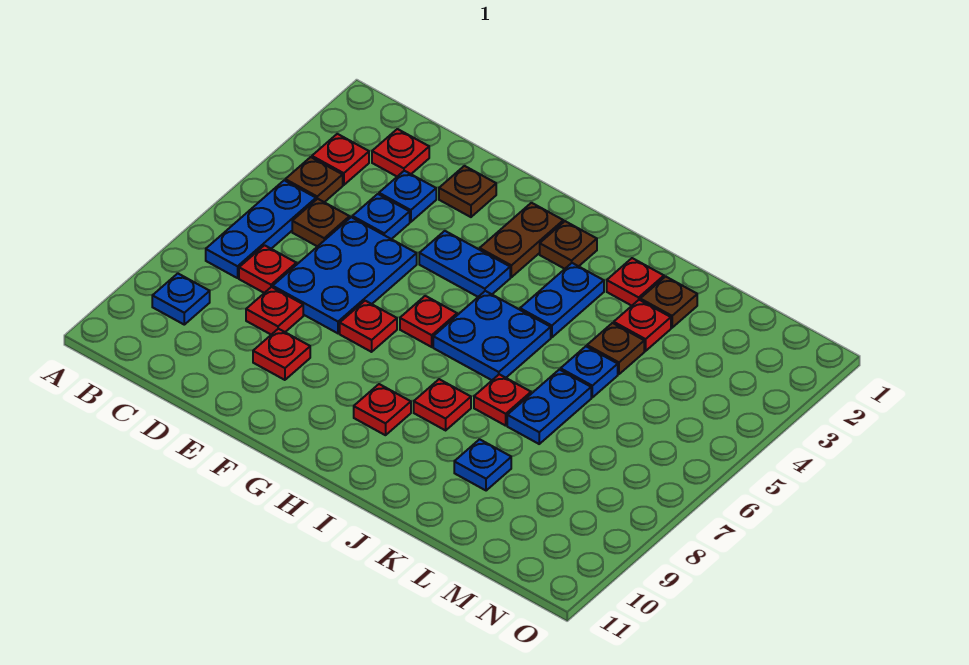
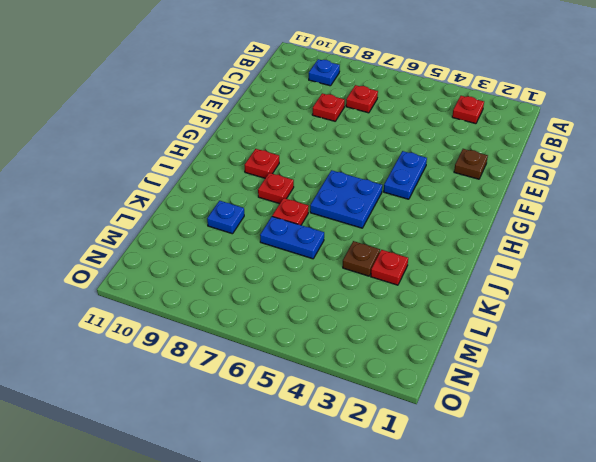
none -> brown 1x1 plate [285,157,343,202]
none -> blue 1x3 plate [206,180,316,278]
none -> red 1x1 plate [372,129,429,176]
none -> brown 1x1 plate [292,199,350,247]

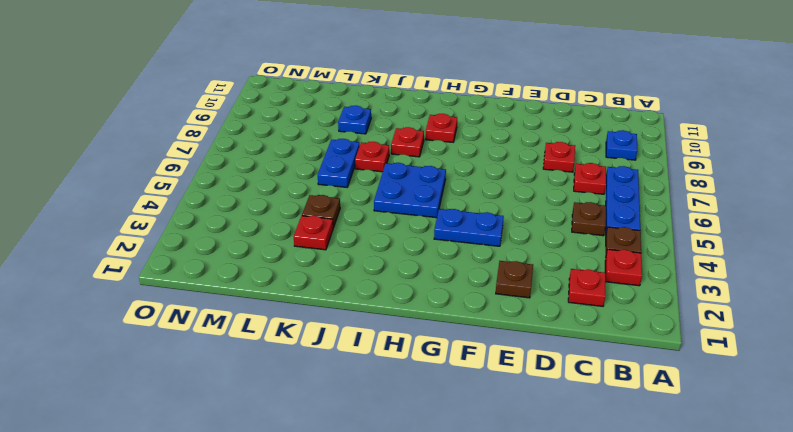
none -> blue 1x1 plate [379,171,436,222]
none -> blue 1x1 plate [352,194,410,239]
none -> blue 2x3 plate [273,217,417,333]
none -> red 1x1 plate [253,329,310,380]

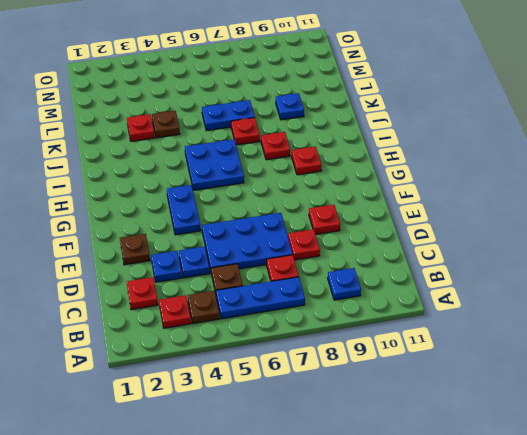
none -> red 1x1 plate [340,301,397,352]
none -> brown 1x2 plate [480,203,563,277]
none -> red 1x1 plate [400,296,457,347]
none -> brown 1x1 plate [540,221,597,269]

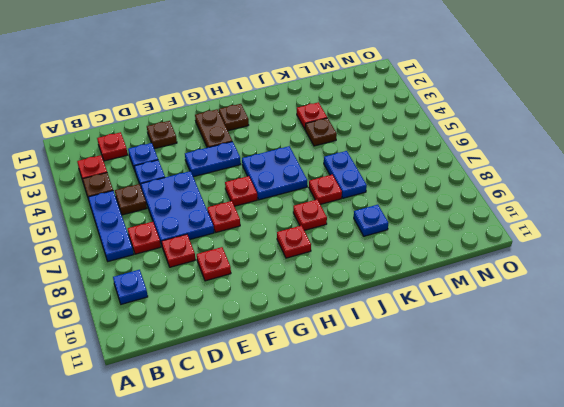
none -> blue 1x2 plate [520,263,604,337]
none -> red 1x1 plate [607,258,664,306]
none -> brown 1x1 plate [640,276,697,328]
none -> blue 1x1 plate [561,346,618,397]

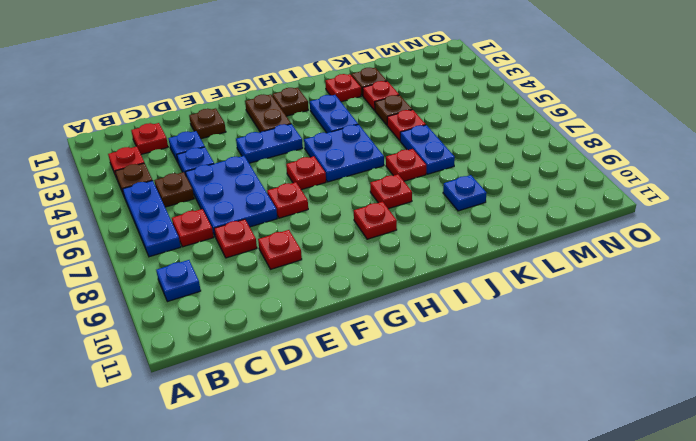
red 1x1 plate [387,110,426,141] -> blue 1x1 plate [561,346,618,397]

